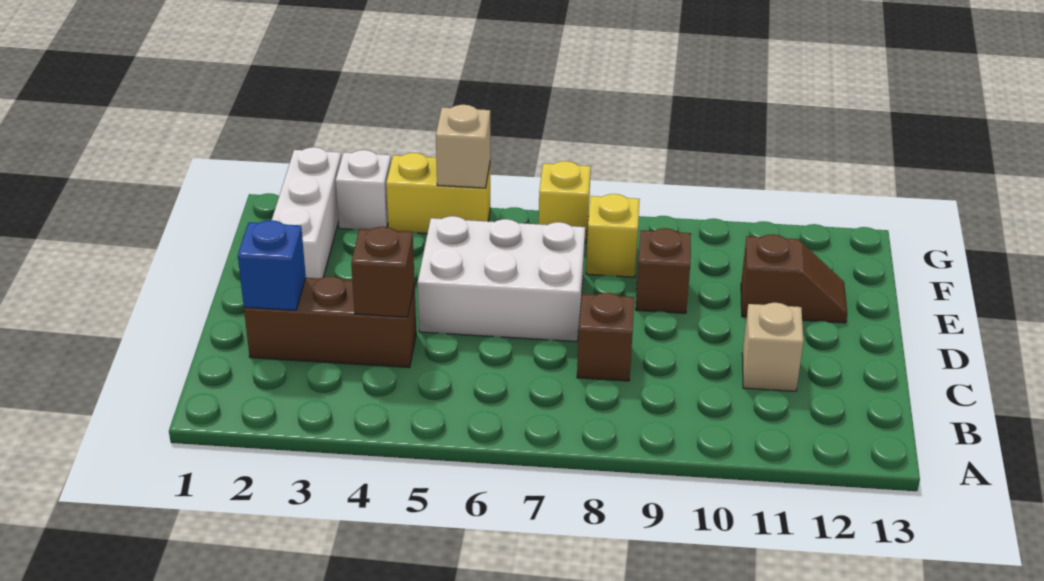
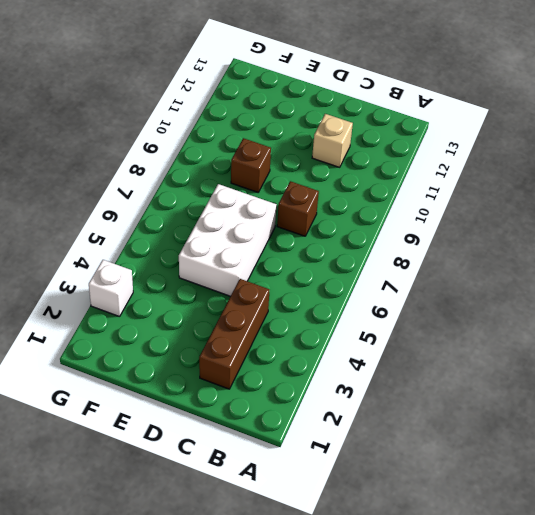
none -> white 1x3 brick [272,147,341,278]
none -> brown 1x2 slope [741,234,847,323]
none -> yellow 1x1 brick [586,194,640,277]

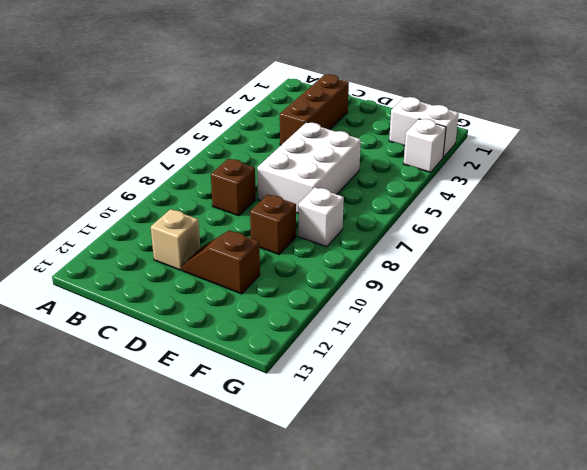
brown 1x2 slope [182,230,260,294] -> brown 1x2 slope turned to [741,234,847,323]
white 1x2 brick [389,97,459,157] -> white 1x3 brick [272,147,341,278]
white 1x1 brick [298,187,344,247] -> yellow 1x1 brick [586,194,640,277]
none -> yellow 1x2 brick [386,153,490,234]
none -> yellow 1x1 brick [539,161,591,243]
none -> blue 1x1 brick [238,220,306,310]

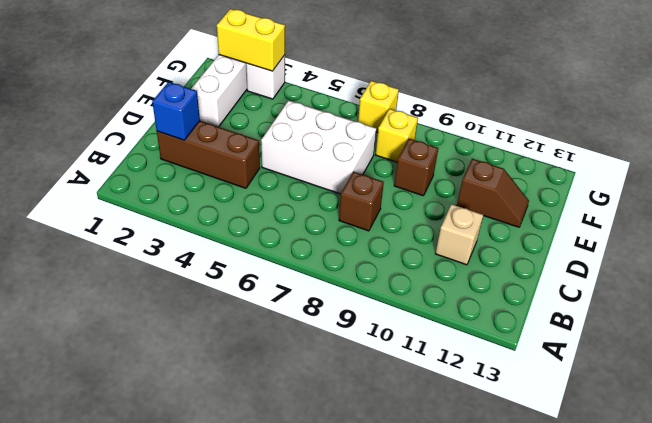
yellow 1x2 brick [217,9,285,71] -> yellow 1x2 brick moved to [386,153,490,234]
none -> brown 1x1 brick [351,227,415,317]
none -> tan 1x1 brick [436,105,490,188]

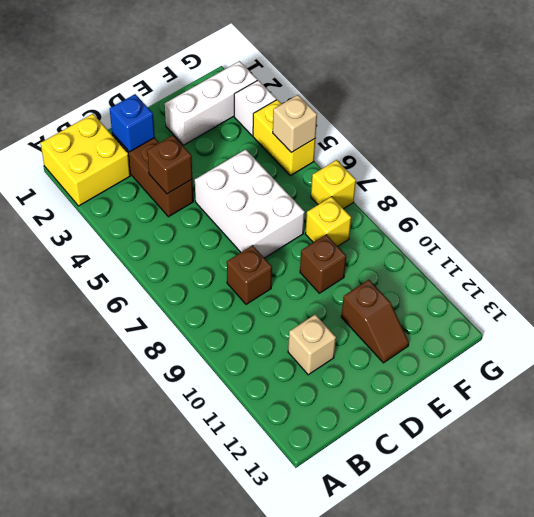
yellow 2x2 brick [41,114,130,206] -> none

